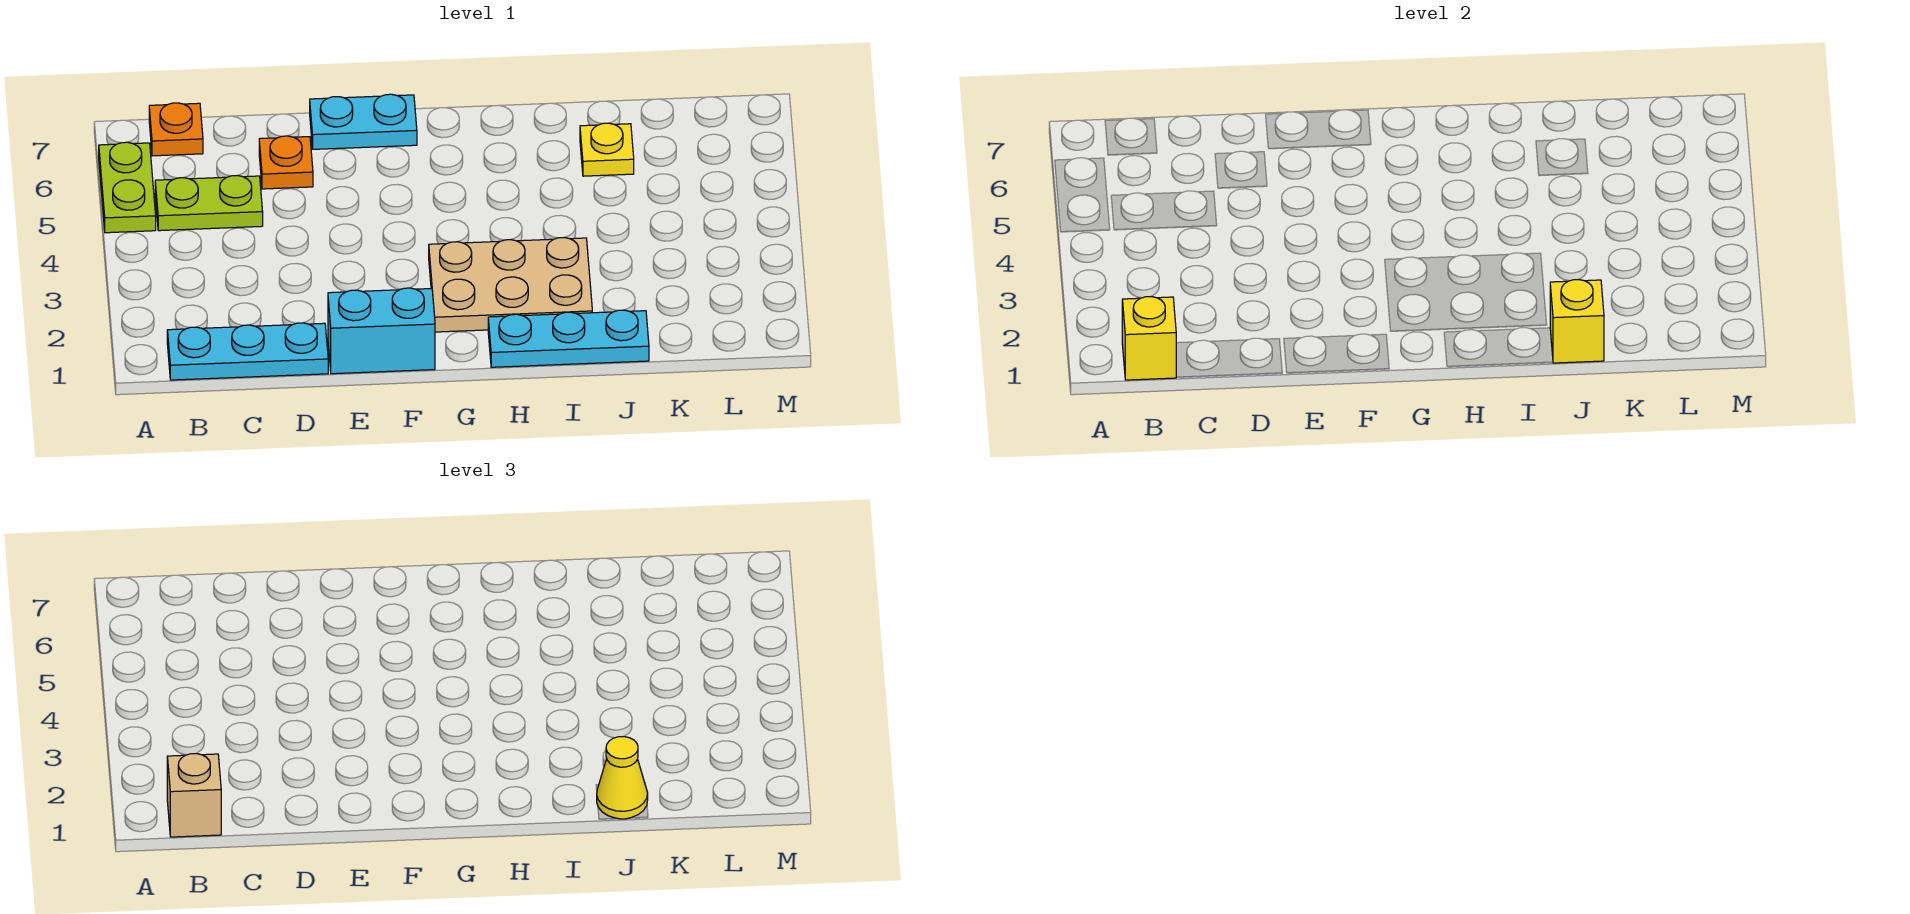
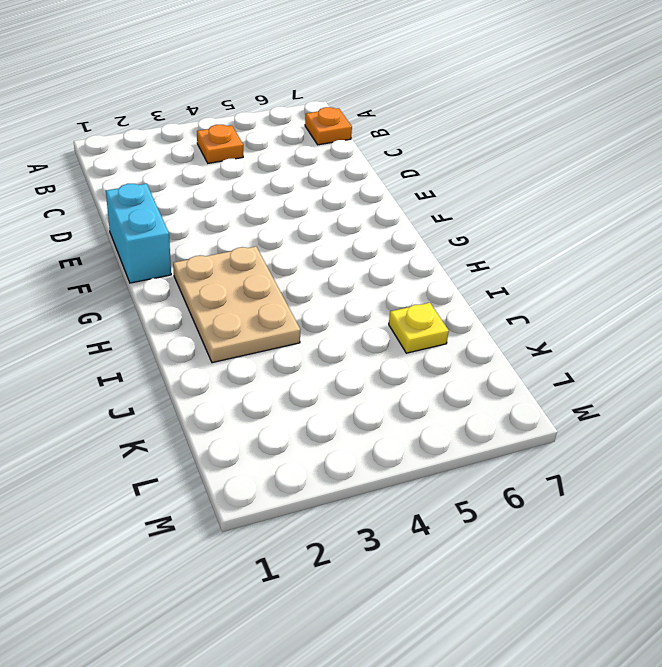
orange 1x1 plate [197,125,243,163] -> orange 1x1 plate moved to [259,136,313,189]
none -> lime 1x2 plate [99,142,156,233]
none -> cyan 1x3 plate [167,323,328,380]
none -> lime 1x2 plate [155,176,263,231]

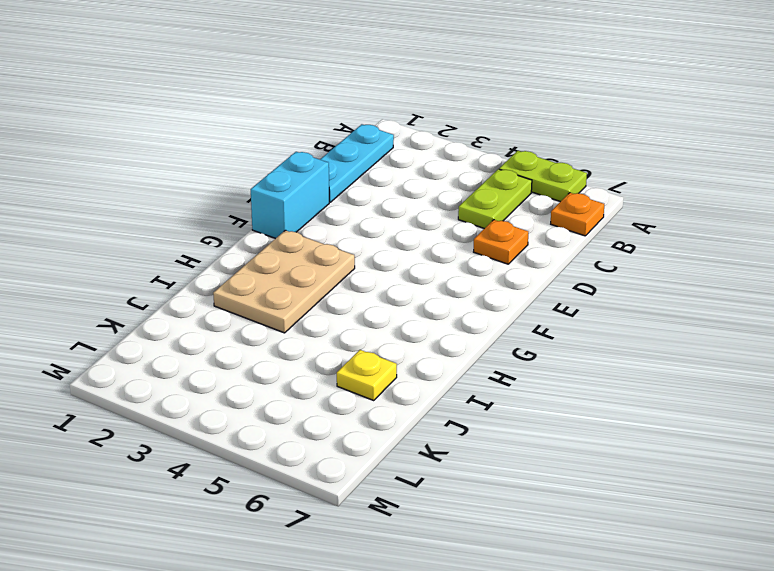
none -> cyan 1x2 plate [310,94,417,149]
none -> cyan 1x3 plate [488,310,649,367]
none -> yellow 1x1 brick [1122,297,1176,380]

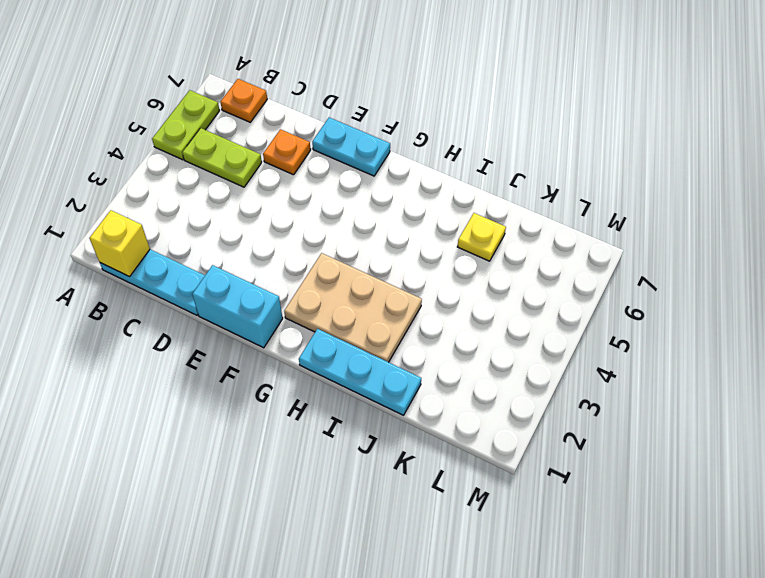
none -> yellow 1x1 brick [1550,280,1604,363]
none -> tan 1x1 brick [167,754,221,837]
none -> yellow 1x1 cone [597,737,648,819]

